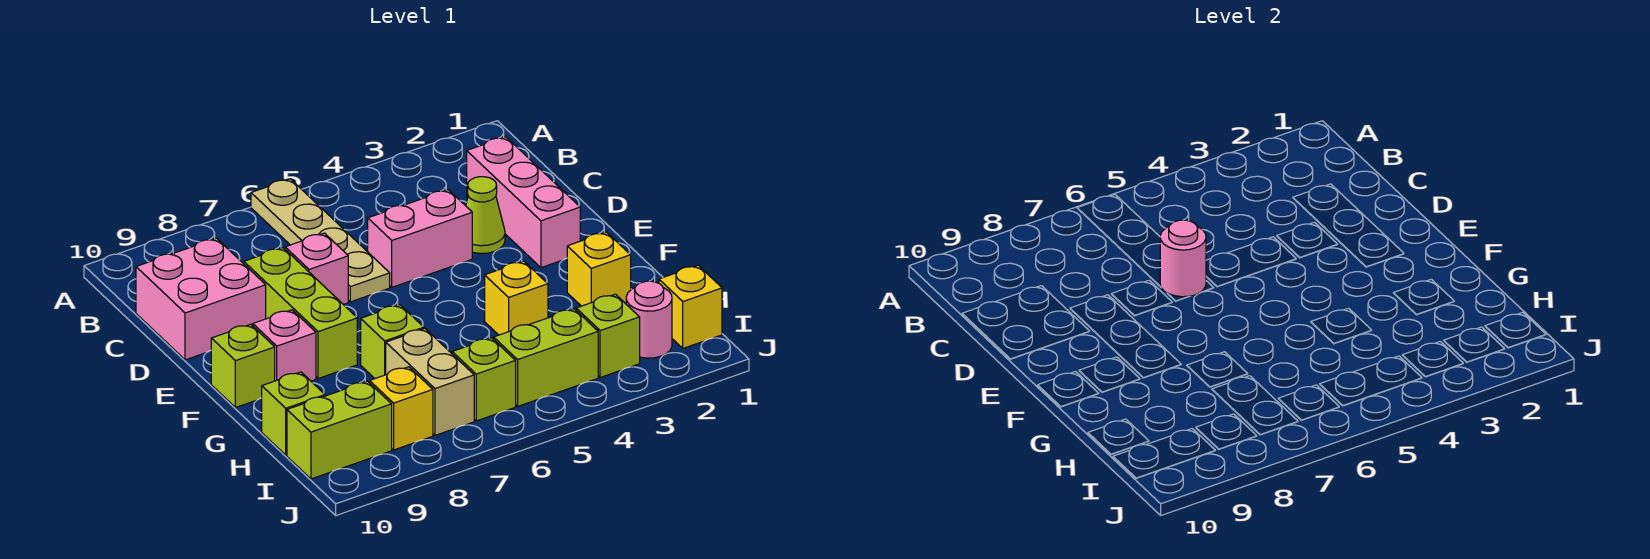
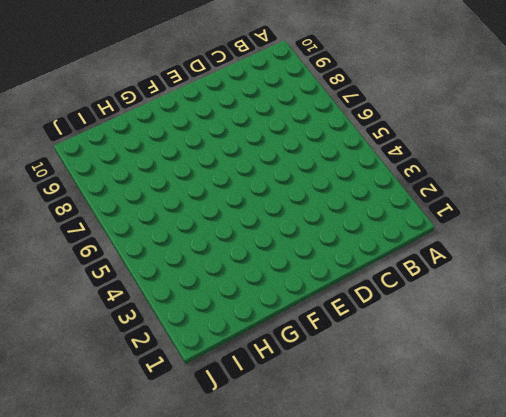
none -> tan 1x4 plate [251,179,390,302]
none -> pink 1x3 brick [467,137,580,268]
none -> pink 2x2 brick [136,238,266,360]

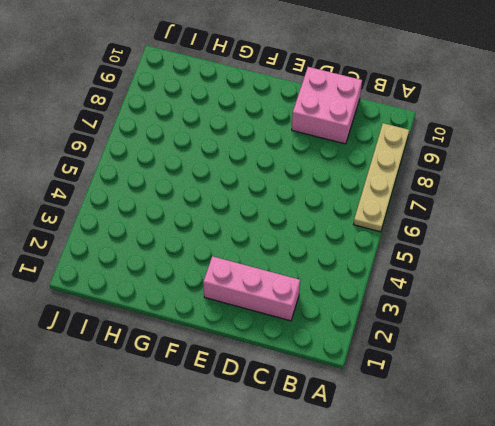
tan 1x4 plate [354,123,409,232] -> tan 1x4 plate turned to [251,179,390,302]
none -> lime 1x1 cone [466,177,505,254]
none -> pink 1x2 brick [368,190,472,287]
none -> pink 1x1 brick [285,233,348,304]

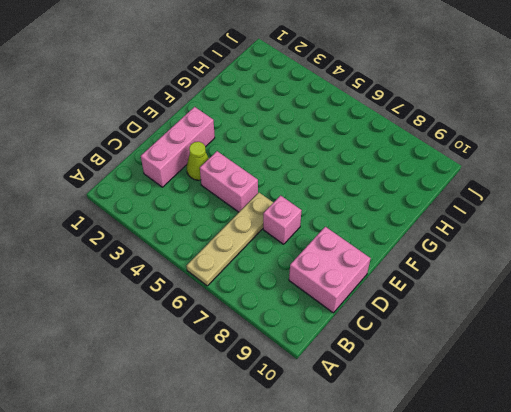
none -> lime 1x3 brick [244,248,357,379]
none -> pink 1x1 brick [253,310,316,381]
none -> lime 1x1 brick [211,324,275,408]

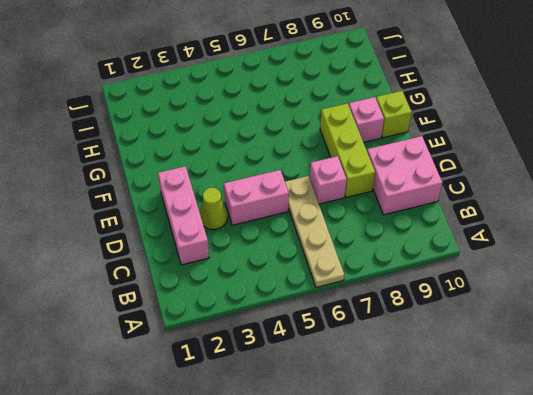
none -> yellow 1x1 brick [567,232,631,306]
none -> yellow 1x1 brick [485,261,548,335]
none -> lime 1x1 brick [361,305,424,379]

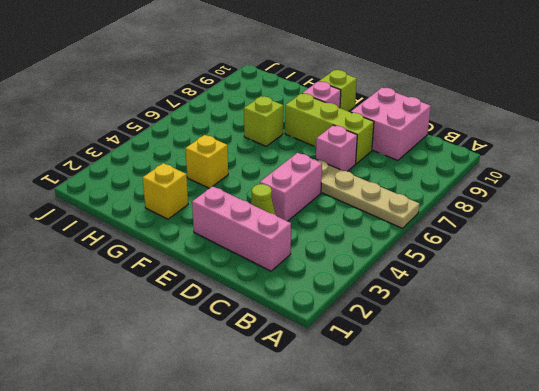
none -> tan 1x2 brick [386,329,474,435]
none -> lime 1x1 brick [262,372,325,455]
none -> yellow 1x1 brick [659,265,722,348]

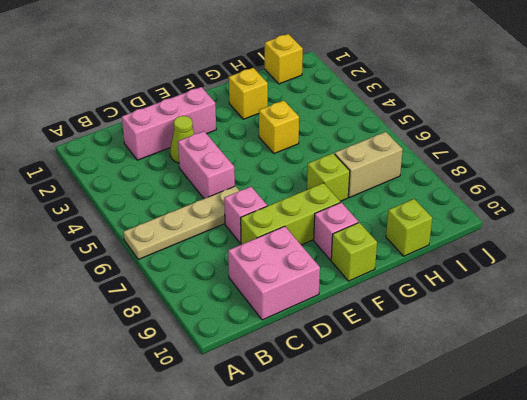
none -> pink 1x1 round brick [626,281,672,358]
none -> lime 1x1 brick [576,294,640,378]
none -> lime 1x2 brick [494,309,598,406]

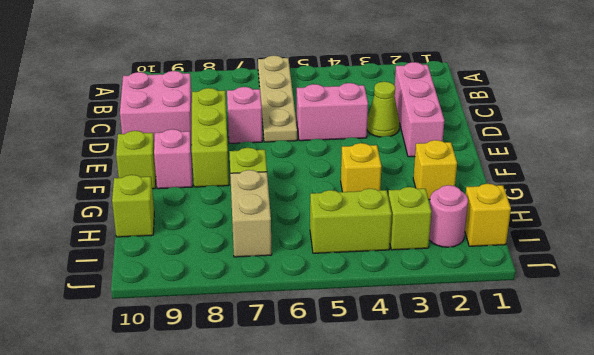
none -> lime 1x1 brick [452,338,516,421]
none -> yellow 1x1 brick [370,367,433,450]
none -> lime 1x2 brick [287,381,392,479]

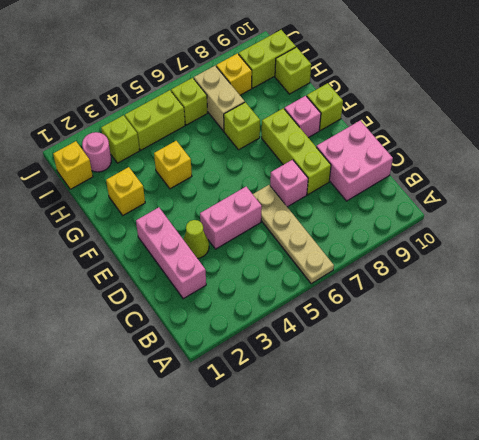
none -> pink 1x1 round brick [1160,220,1206,297]

